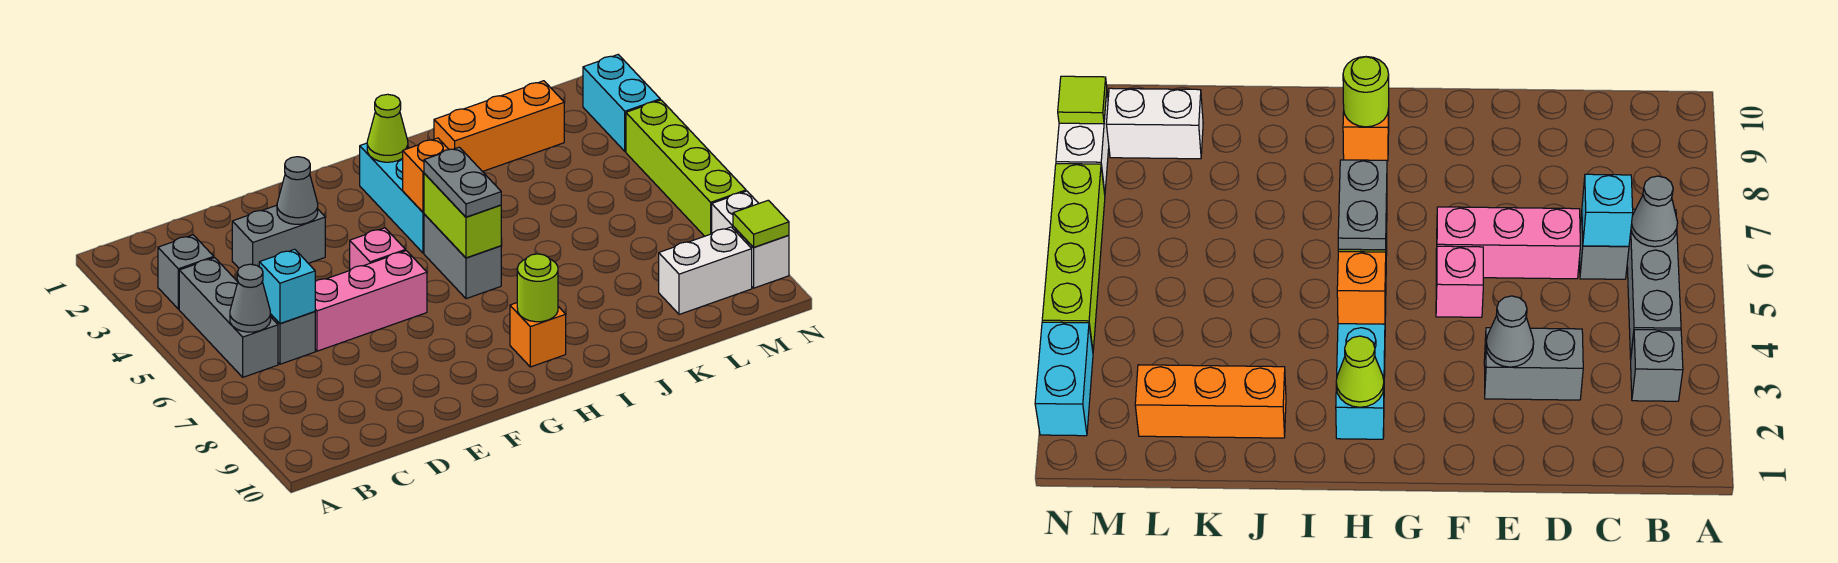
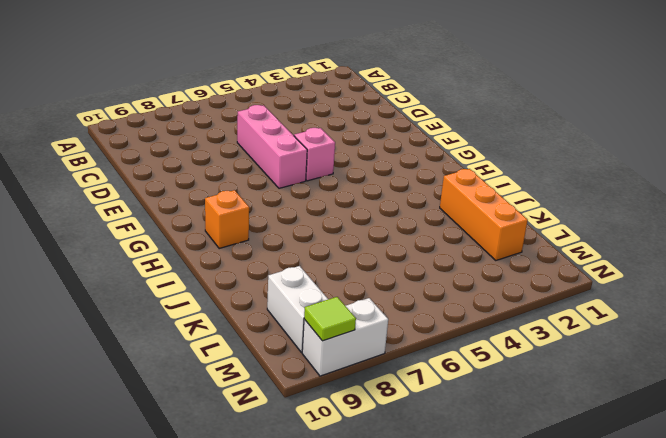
none -> grey 1x1 brick [158,235,214,309]
none -> grey 1x3 brick [179,258,278,377]
none -> grey 1x1 brick [271,311,315,364]

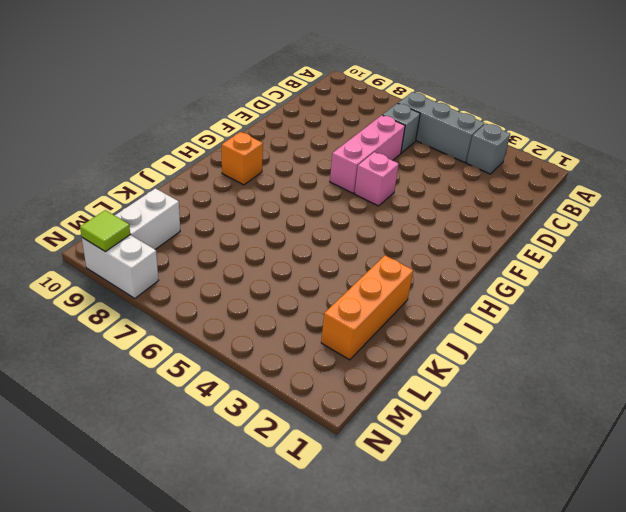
none -> grey 1x2 brick [232,205,325,268]
none -> cyan 1x3 brick [360,143,424,253]
none -> grey 1x2 brick [424,214,501,299]

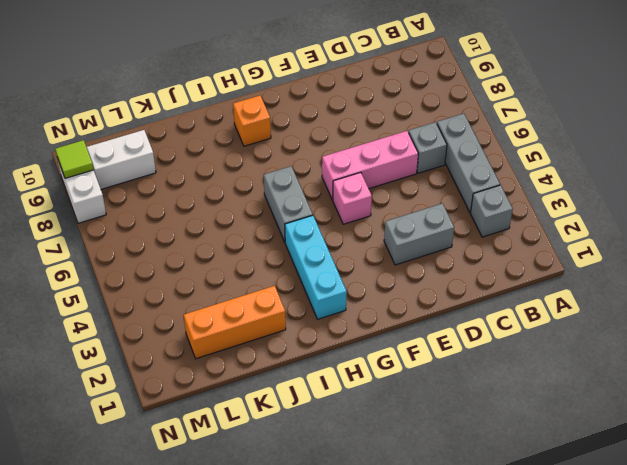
none -> cyan 1x2 brick [583,55,660,151]
none -> lime 1x4 brick [626,100,746,236]
none -> grey 1x1 cone [230,264,271,332]

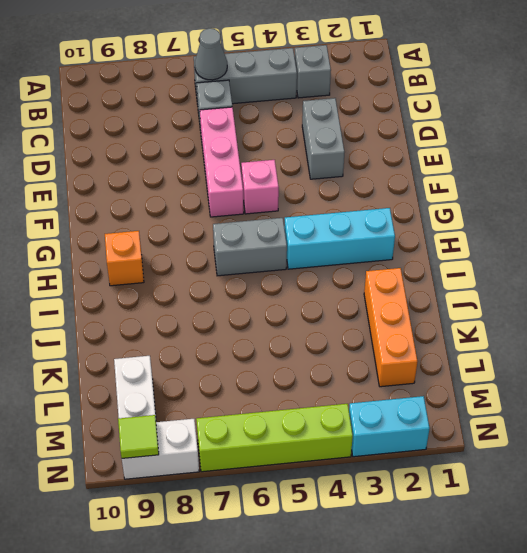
none -> cyan 1x1 brick [259,249,315,323]
none -> grey 1x1 cone [277,157,318,224]
none -> lime 1x1 cone [367,94,408,162]

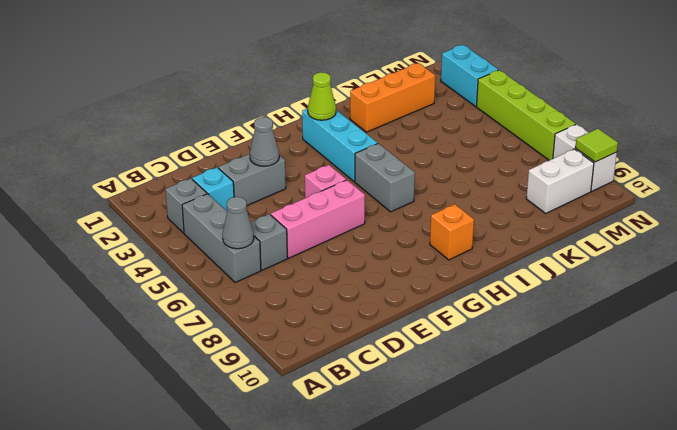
cyan 1x1 brick [192,167,234,211] -> cyan 1x1 brick moved to [259,249,315,323]
none -> orange 1x1 brick [403,138,449,212]
none -> lime 1x2 brick [424,174,501,258]
none -> lime 1x1 round brick [517,254,558,322]

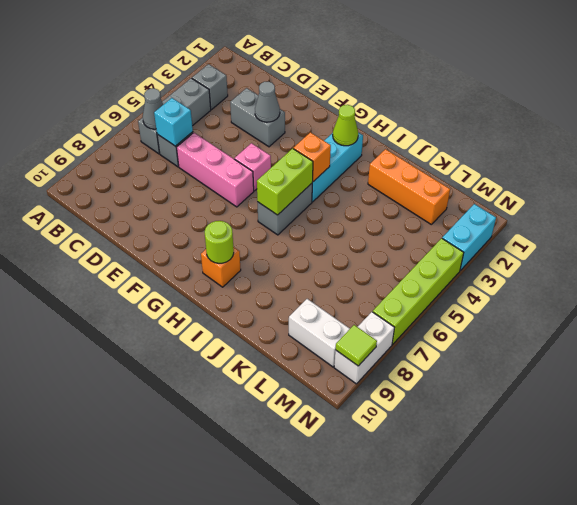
none -> grey 1x2 plate [424,147,501,217]

